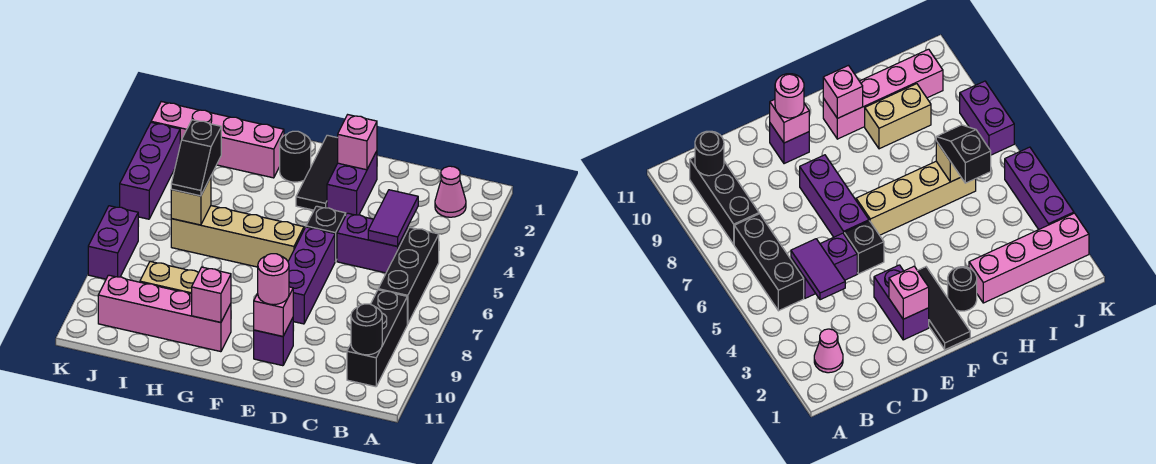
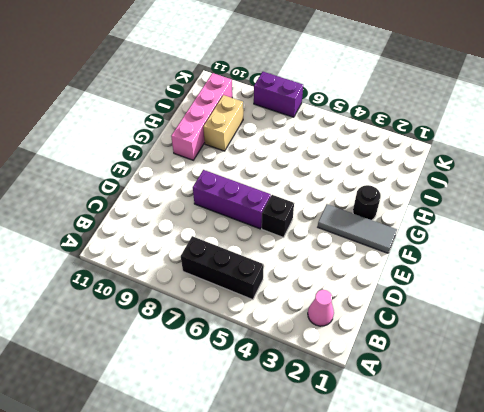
grey 1x3 tile [318,204,397,253] -> black 1x3 tile [296,135,338,210]
none -> black 1x3 brick [347,290,407,387]
none -> purple 1x2 brick [337,213,408,273]
none -> purple 1x2 brick [327,151,377,215]

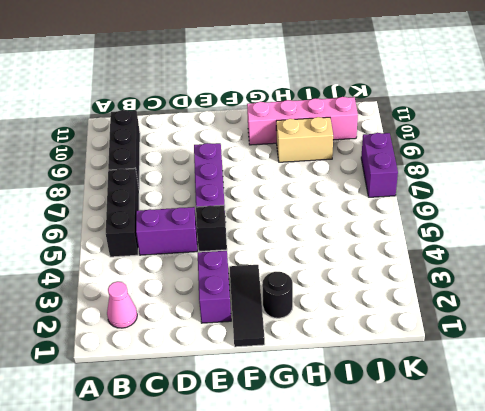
none -> purple 1x1 brick [254,318,293,366]
none -> tan 1x4 brick [171,206,304,267]
none -> pink 1x4 brick [151,102,284,178]

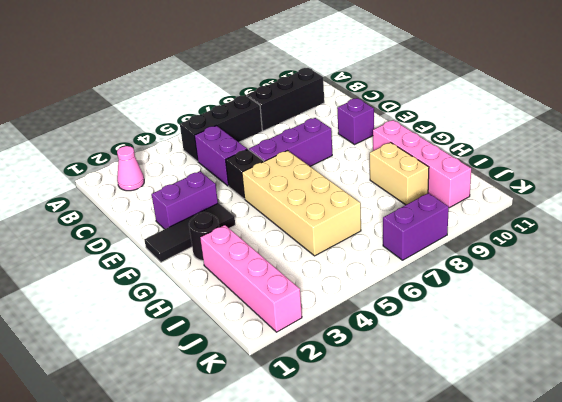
tan 2x4 brick [242,151,361,256] -> tan 1x4 brick [171,206,304,267]
none -> purple 1x3 brick [120,123,180,219]
none -> black 1x1 round brick [351,304,382,355]
none -> purple 1x2 tile [368,190,418,246]

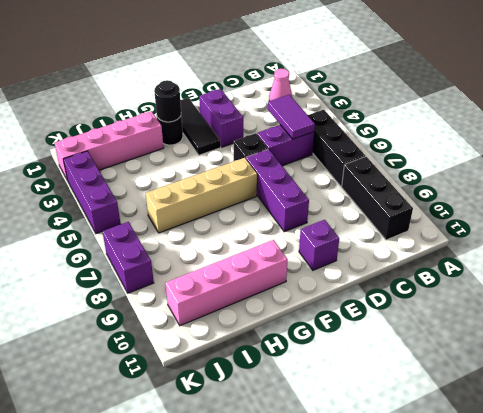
black 1x1 round brick [154,80,181,122] -> black 1x1 round brick moved to [351,304,382,355]
none -> tan 1x2 brick [140,261,199,294]
none -> pink 1x1 brick [338,115,377,170]
none -> pink 1x1 brick [254,287,293,336]

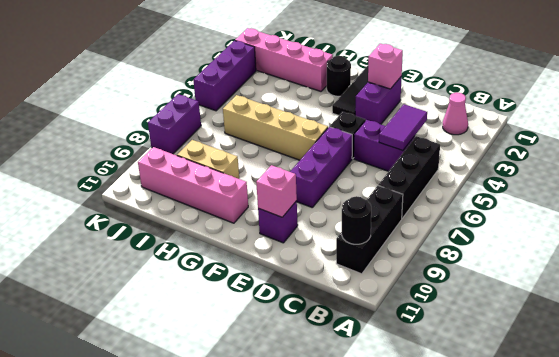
none -> pink 1x1 brick [192,267,231,322]
none -> tan 1x1 brick [171,177,211,225]
none -> pink 1x1 round brick [258,254,289,305]

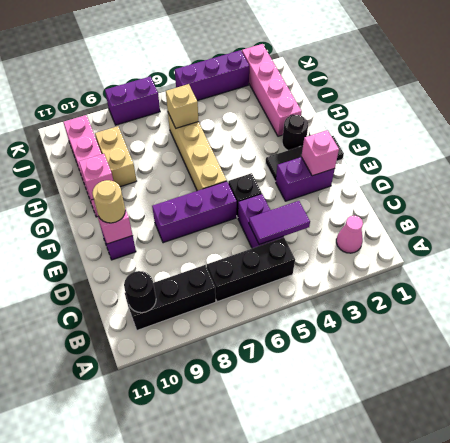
tan 1x1 round brick [92,180,125,223] -> pink 1x1 round brick [258,254,289,305]
none -> black 1x2 slope [171,120,221,196]

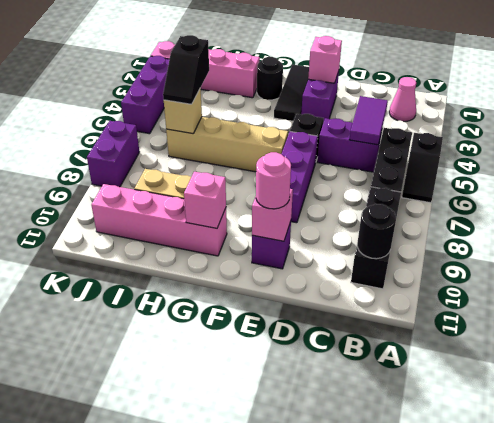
black 1x2 slope [402,133,443,203] -> none

